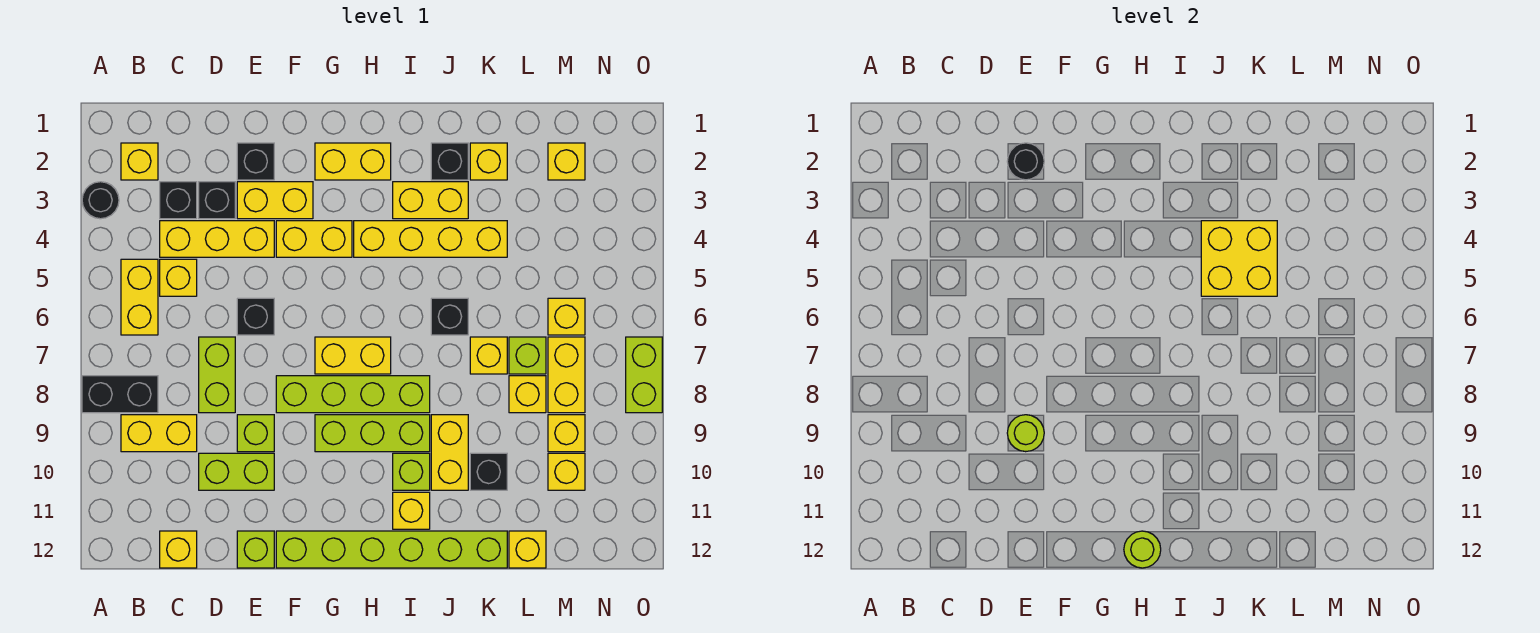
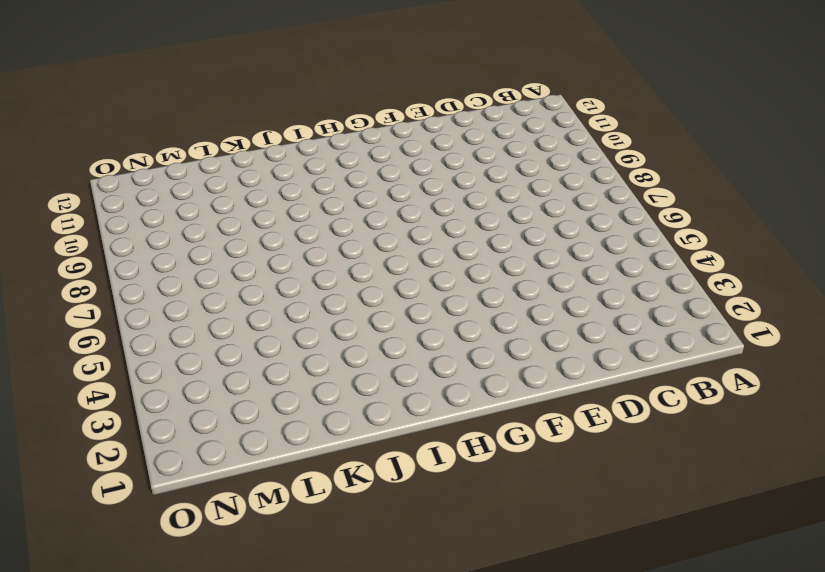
none -> black 1x1 round brick [82,182,119,219]
none -> black 1x2 brick [82,376,158,413]
none -> yellow 1x1 brick [121,143,158,180]
none -> yellow 1x2 brick [121,259,158,335]

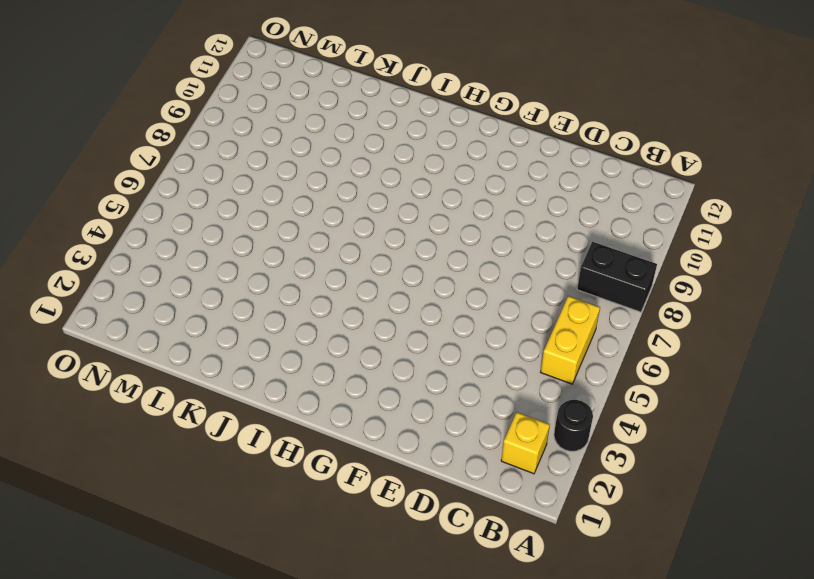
none -> yellow 1x2 brick [121,415,197,452]
none -> black 1x1 brick [160,182,197,219]
none -> yellow 1x3 brick [160,221,274,257]
none -> yellow 1x1 brick [160,259,197,296]

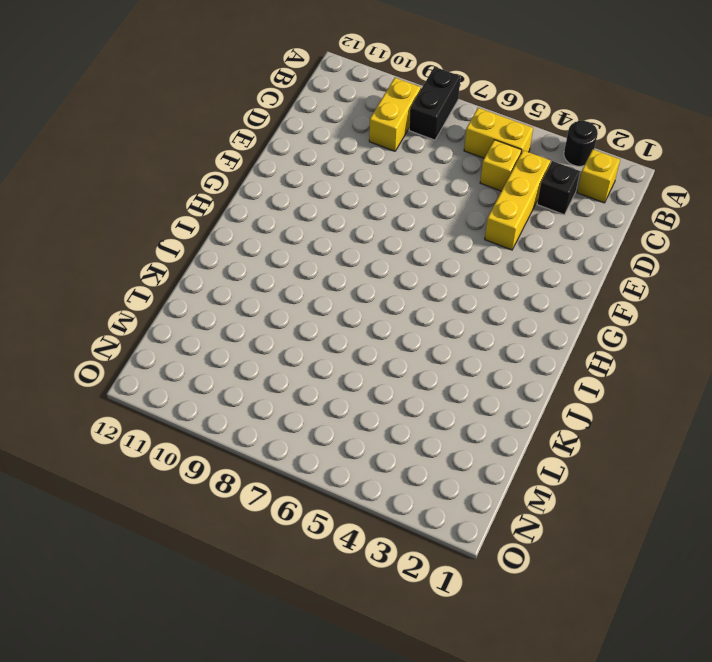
none -> yellow 1x1 brick [160,531,197,568]
none -> black 1x1 brick [199,182,235,219]
none -> lime 1x2 brick [199,337,235,413]
none -> lime 1x2 brick [199,453,274,490]

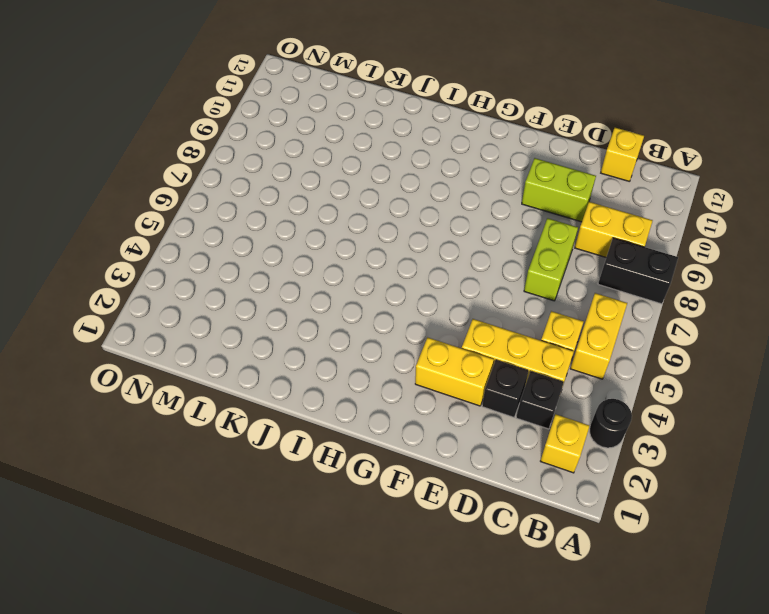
none -> black 1x1 brick [237,143,274,180]
none -> black 1x1 brick [237,298,274,335]
none -> lime 1x1 brick [237,415,274,452]
none -> lime 1x1 brick [237,531,274,568]

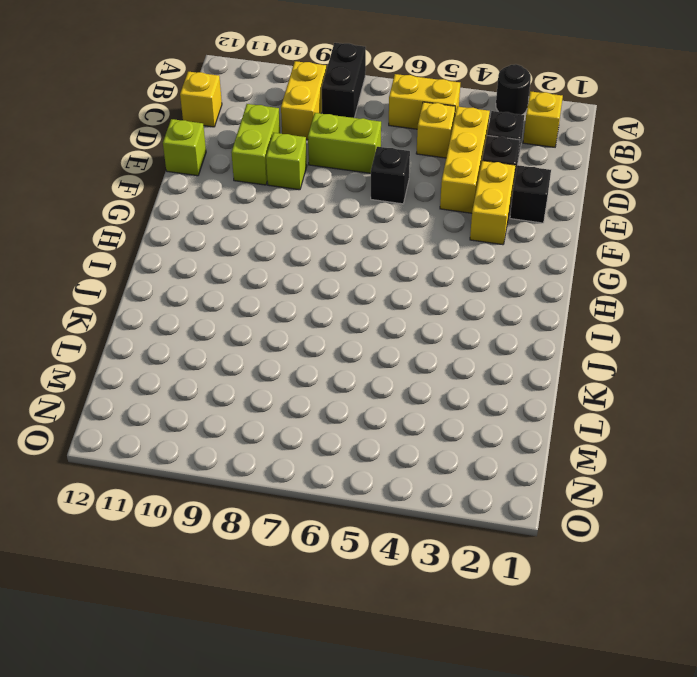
none -> yellow 1x2 brick [276,221,352,257]
none -> lime 1x4 brick [276,376,430,413]
none -> lime 1x6 brick [276,531,507,568]
none -> yellow 1x2 brick [315,143,391,180]

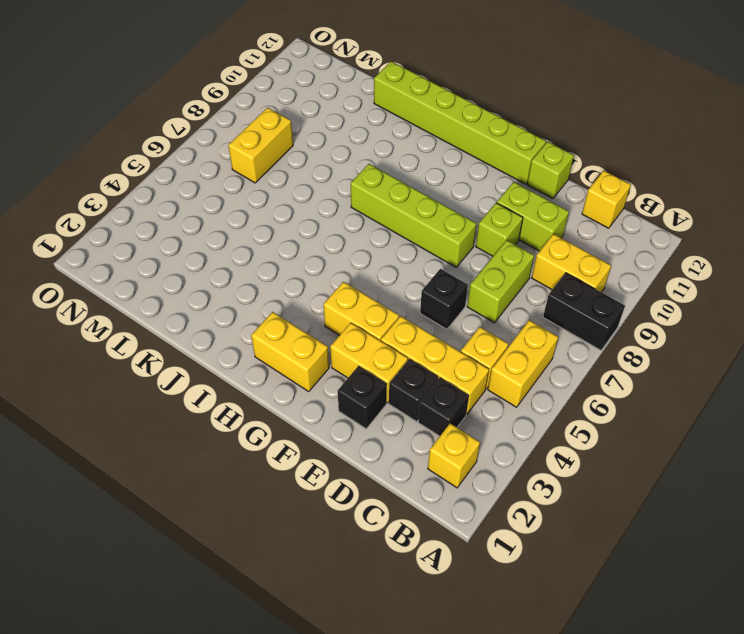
none -> black 1x1 round brick [82,182,119,219]
none -> yellow 1x2 brick [315,337,391,374]
none -> lime 1x3 brick [315,415,430,452]
none -> yellow 1x4 brick [354,221,507,257]

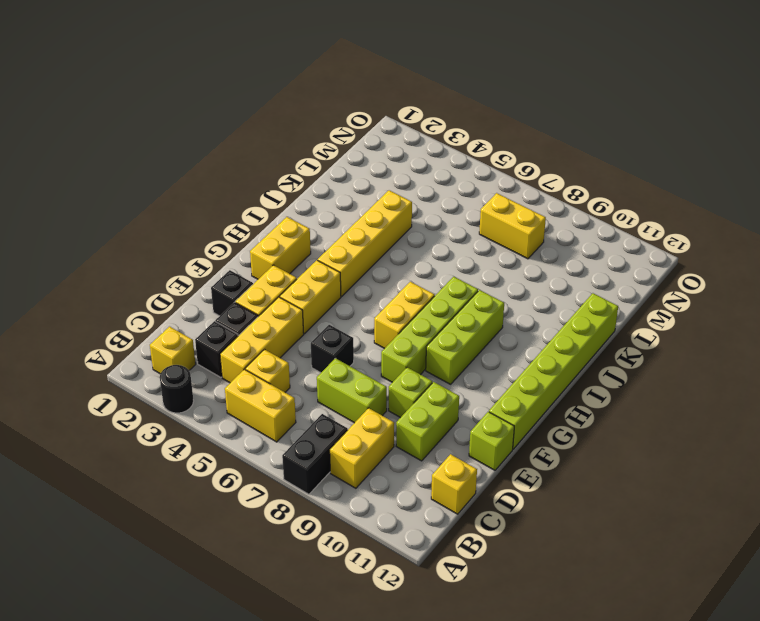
none -> yellow 1x2 brick [393,182,468,219]
none -> lime 1x1 brick [393,453,430,490]
none -> yellow 1x1 brick [393,492,430,529]
none -> black 1x1 brick [431,143,468,180]

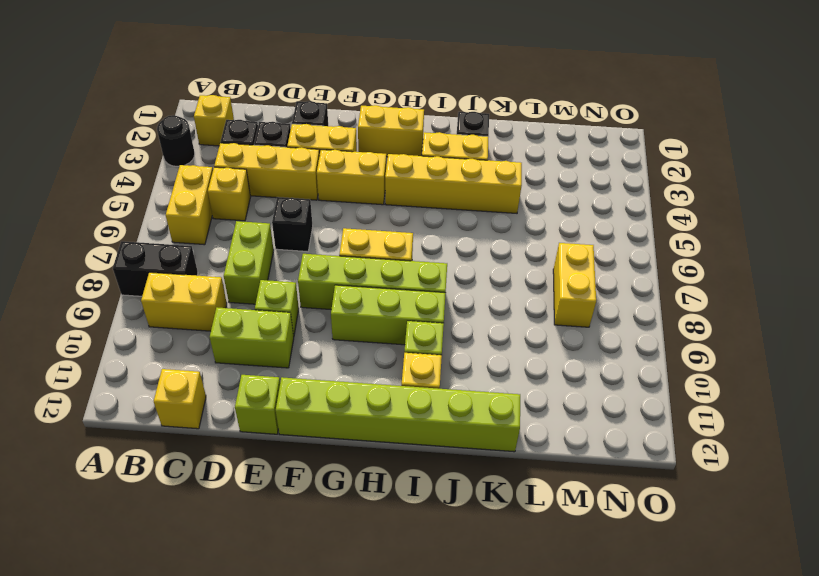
none -> black 1x1 brick [431,298,468,335]
none -> yellow 1x2 brick [431,415,468,490]
none -> yellow 1x1 brick [470,143,507,180]
none -> yellow 1x1 brick [470,337,507,374]

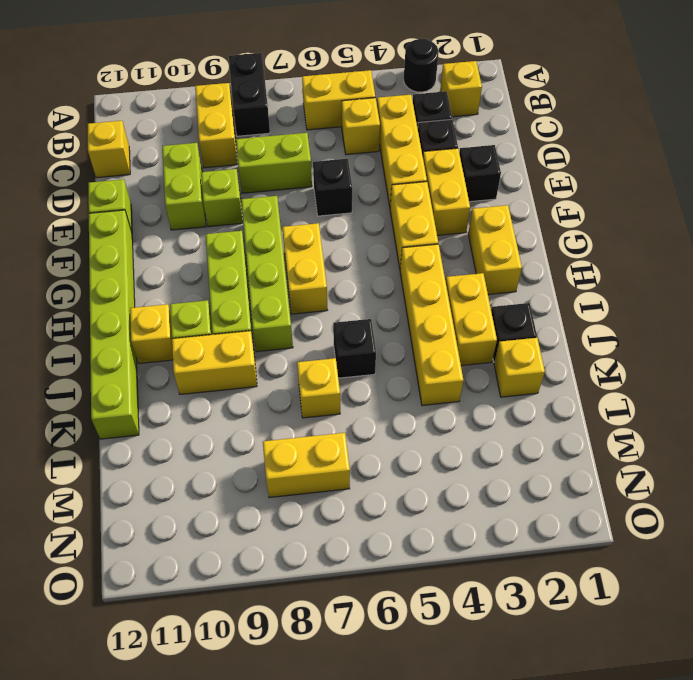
none -> black 1x1 brick [470,453,507,490]
none -> lime 1x1 brick [509,337,546,374]
none -> yellow 1x1 brick [509,376,546,413]
none -> yellow 1x1 brick [509,531,546,568]

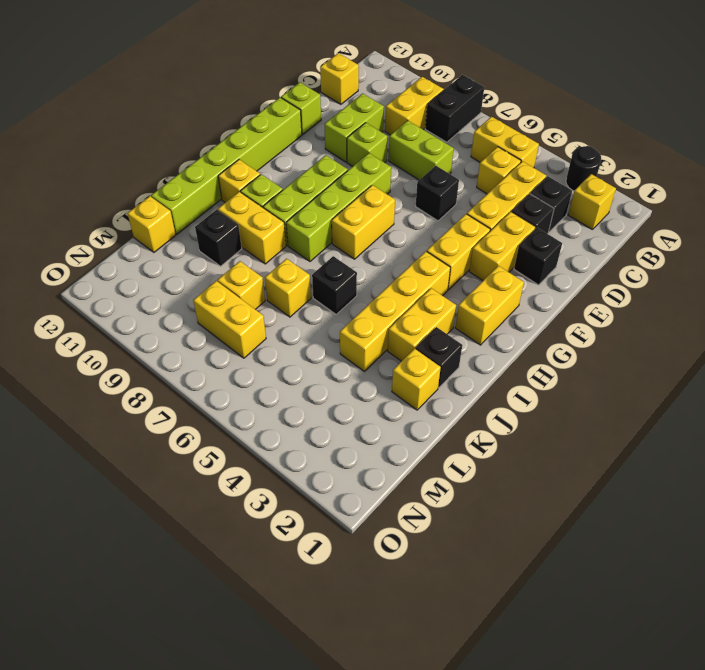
none -> lime 1x1 brick [509,337,546,374]
none -> yellow 1x1 brick [548,143,585,180]
none -> yellow 1x1 brick [548,298,585,335]
none -> yellow 1x1 brick [548,415,585,452]

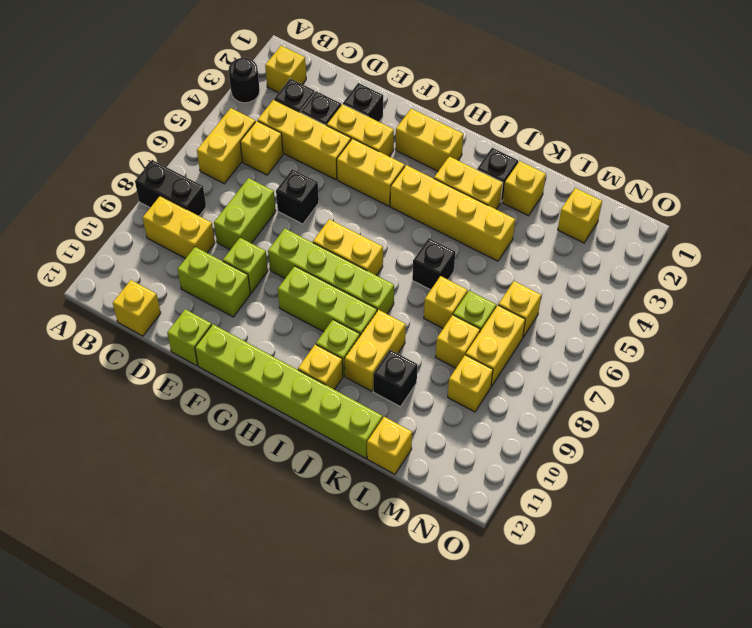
none -> yellow 1x1 brick [548,453,585,490]
none -> lime 1x2 brick [626,337,662,413]
none -> black 1x1 round brick [1007,143,1044,180]
none -> lime 1x1 round brick [1007,415,1044,452]

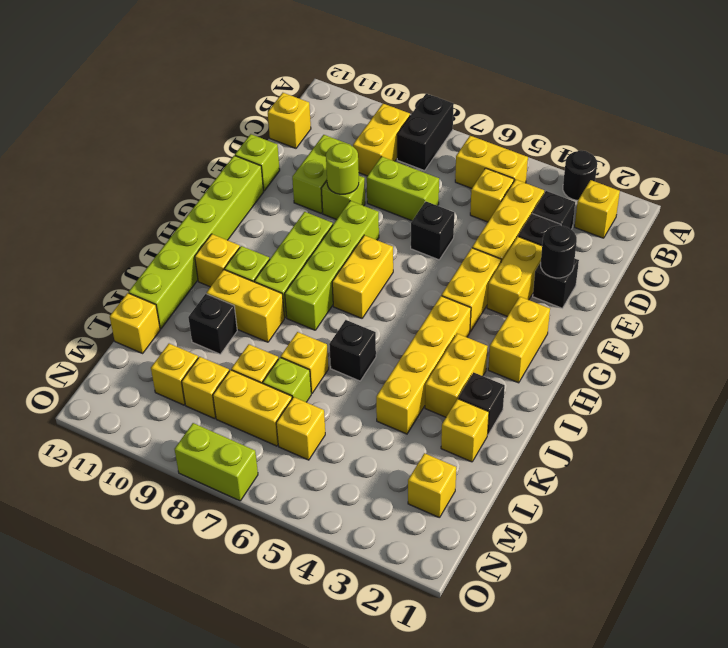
none -> lime 1x1 round brick [1124,531,1161,568]
none -> yellow 2x2 brick [1201,221,1277,296]

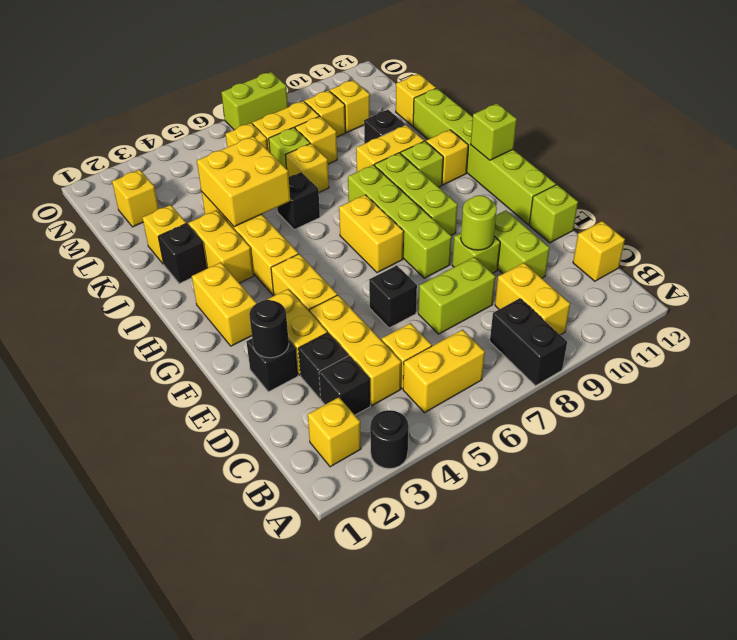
lime 1x1 brick [471,103,517,160] -> lime 1x1 round brick [1124,531,1161,568]

